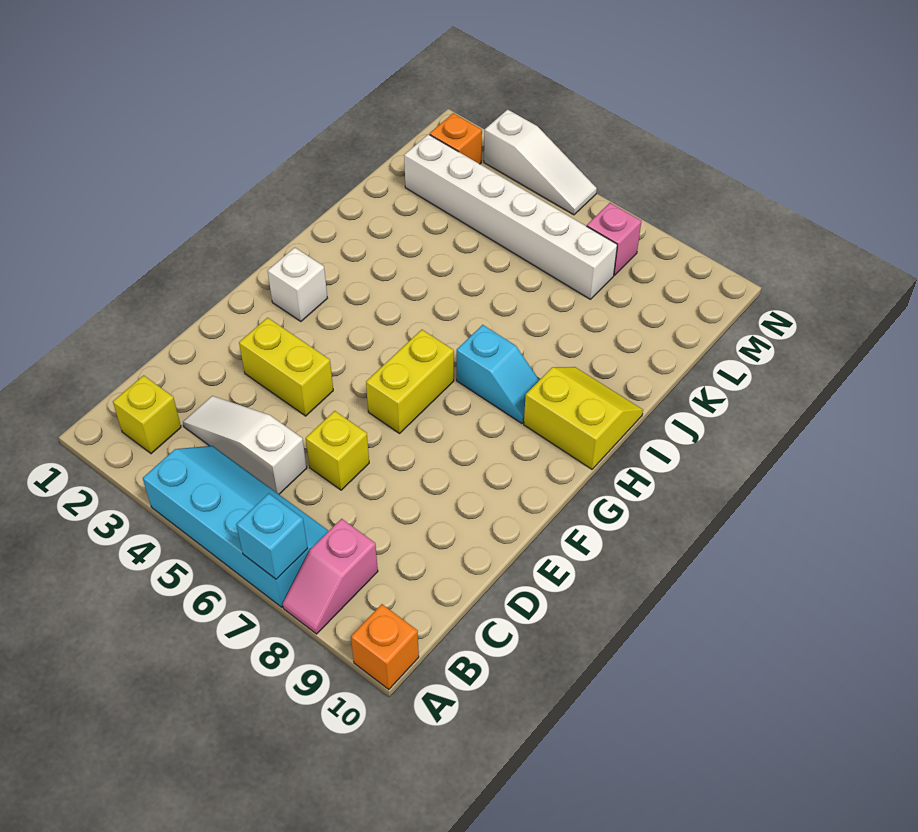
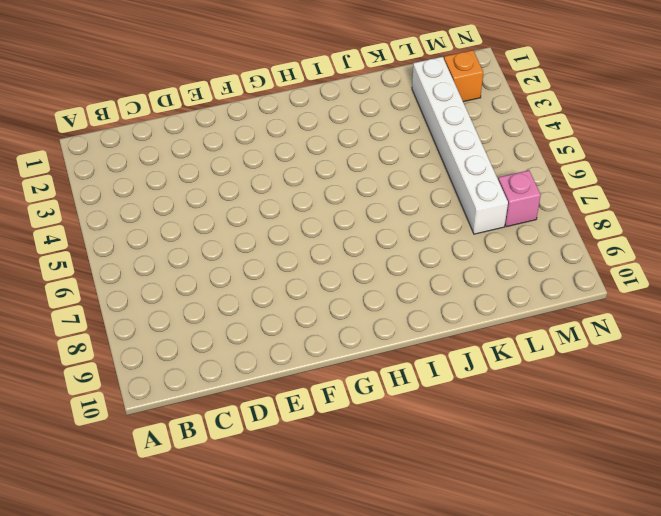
none -> cyan 2x4 slope [143,446,328,607]
none -> pink 1x2 slope [283,519,378,634]
none -> orange 1x1 brick [351,604,419,689]

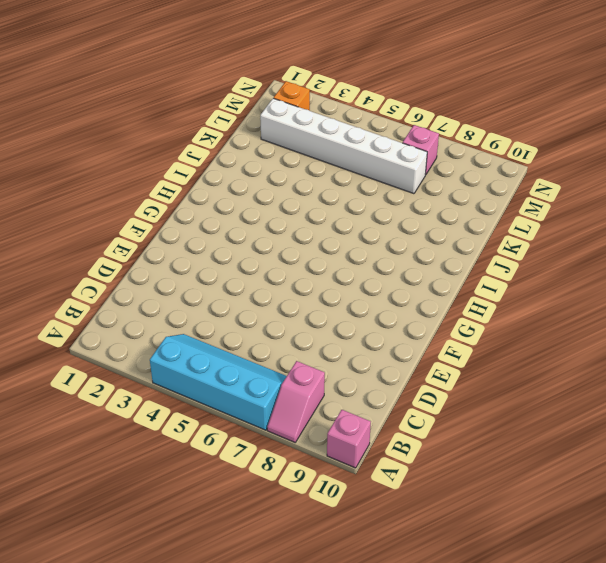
pink 1x1 brick [327,410,371,468] -> orange 1x1 brick [351,604,419,689]
none -> yellow 1x1 brick [113,375,181,454]
none -> white 1x3 slope [183,396,307,494]
none -> yellow 1x1 brick [306,411,369,490]

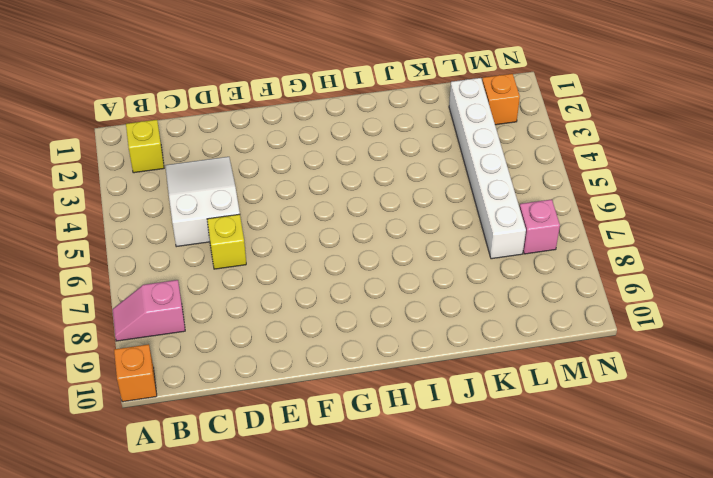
white 2x3 slope [165,157,240,247] -> white 1x3 slope [183,396,307,494]
none -> cyan 2x4 slope [143,446,328,607]
none -> yellow 1x2 brick [239,318,333,416]
none -> yellow 1x2 brick [366,330,454,433]

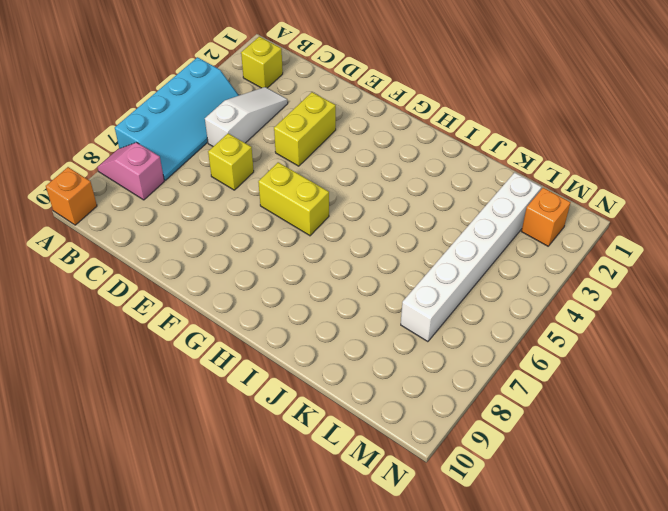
none -> white 1x1 brick [268,248,327,321]
none -> cyan 1x2 slope [457,325,539,423]
none -> yellow 2x2 slope [524,367,643,469]

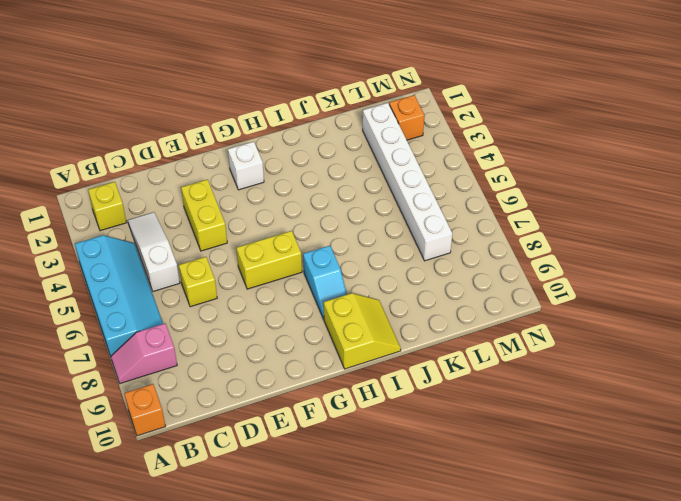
none -> pink 1x1 brick [587,203,641,275]
none -> white 1x3 slope [484,109,597,215]
none -> cyan 1x1 brick [236,493,308,579]

